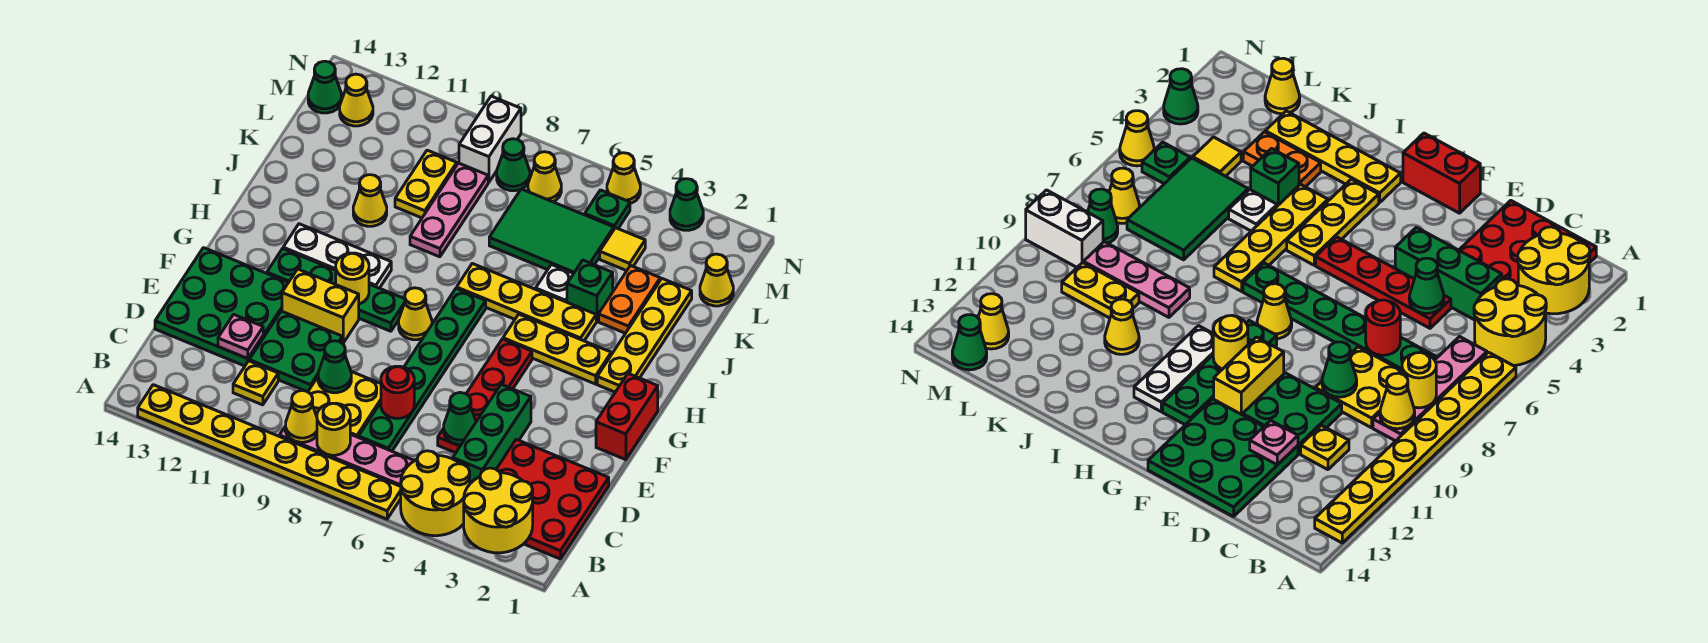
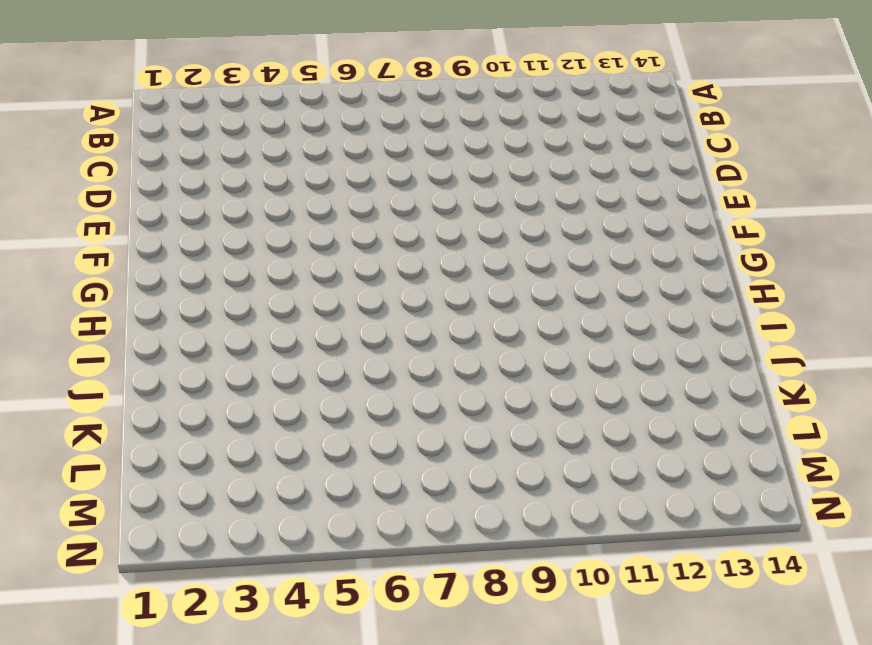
none -> yellow 2x2 round brick [401,451,470,536]
none -> yellow 1x8 plate [138,385,401,519]
none -> red 3x3 plate [496,439,609,559]
none -> pink 1x4 plate [279,427,414,486]

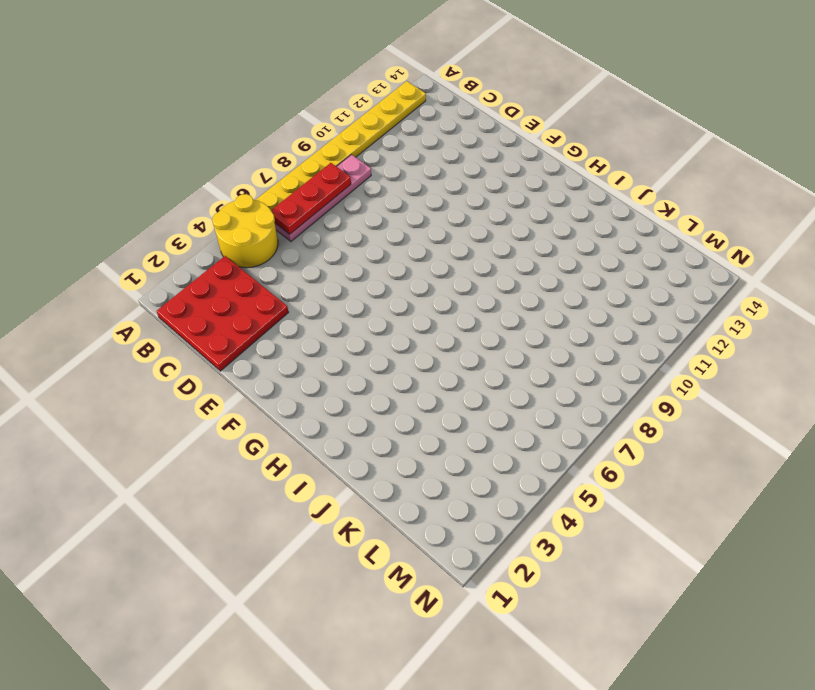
red 1x3 plate [271,163,351,234] -> yellow 1x1 round brick [317,403,350,455]
none -> green 1x3 brick [453,384,531,483]
none -> green 1x6 plate [359,288,486,451]
none -> yellow 2x2 plate [308,372,381,437]
none -> yellow 1x1 plate [233,361,278,405]

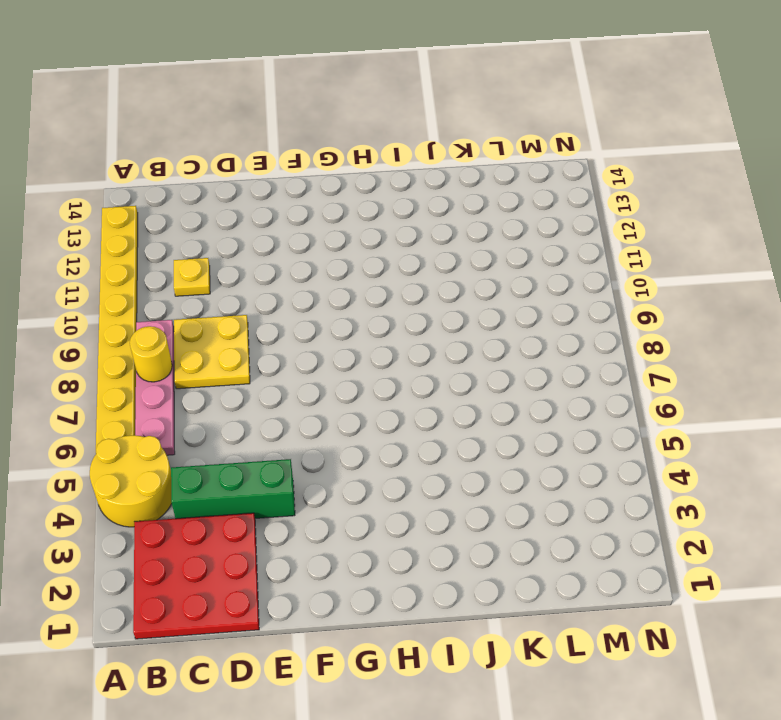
none -> green 1x6 plate [359,288,486,451]
none -> red 1x4 plate [438,339,532,453]
none -> green 2x2 plate [249,311,342,392]
none -> green 3x3 plate [155,248,288,366]

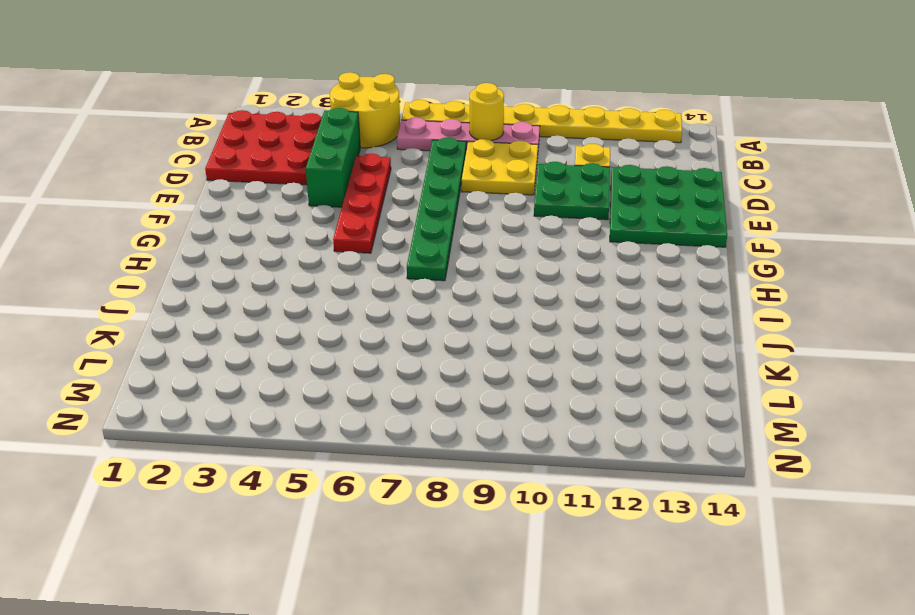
none -> red 1x2 brick [596,374,658,460]
none -> yellow 1x2 brick [282,269,359,343]
none -> yellow 1x1 cone [399,288,432,340]
none -> green 1x4 plate [267,249,405,331]

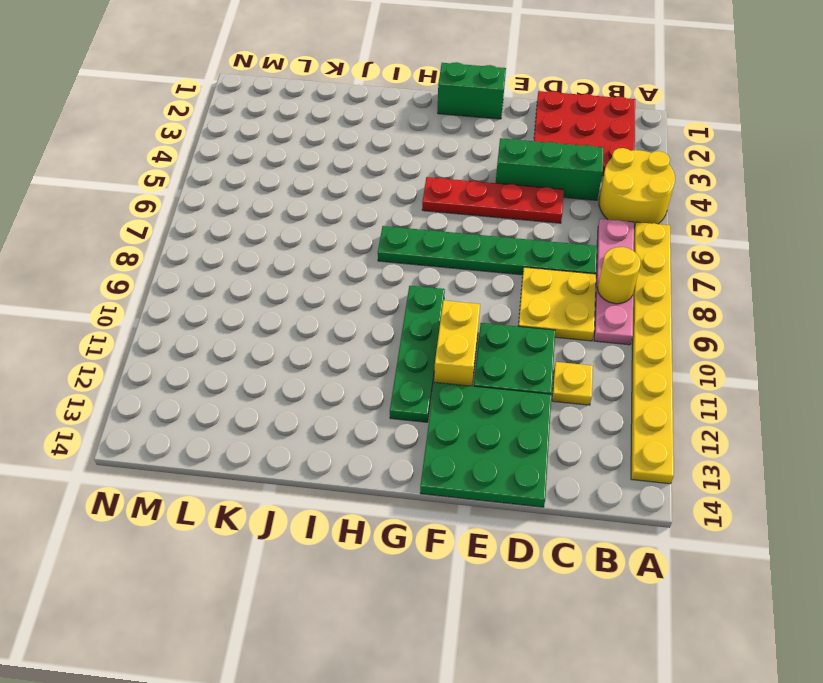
green 1x2 brick [438,62,506,119] -> red 1x2 brick [596,374,658,460]
none -> yellow 1x1 cone [399,288,432,340]
none -> yellow 1x4 plate [597,279,692,392]
none -> yellow 1x3 plate [503,314,611,384]
none -> white 1x3 plate [283,224,391,288]

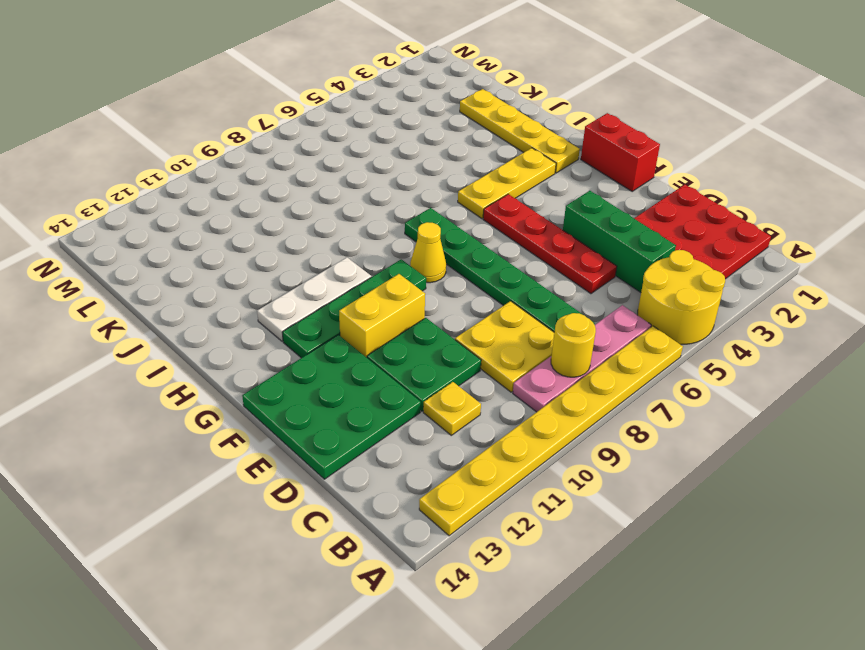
none -> yellow 1x4 plate [457,264,596,341]
none -> orange 1x2 plate [599,266,660,333]
none -> green 1x1 brick [567,260,613,321]
none -> white 1x1 plate [536,265,573,302]

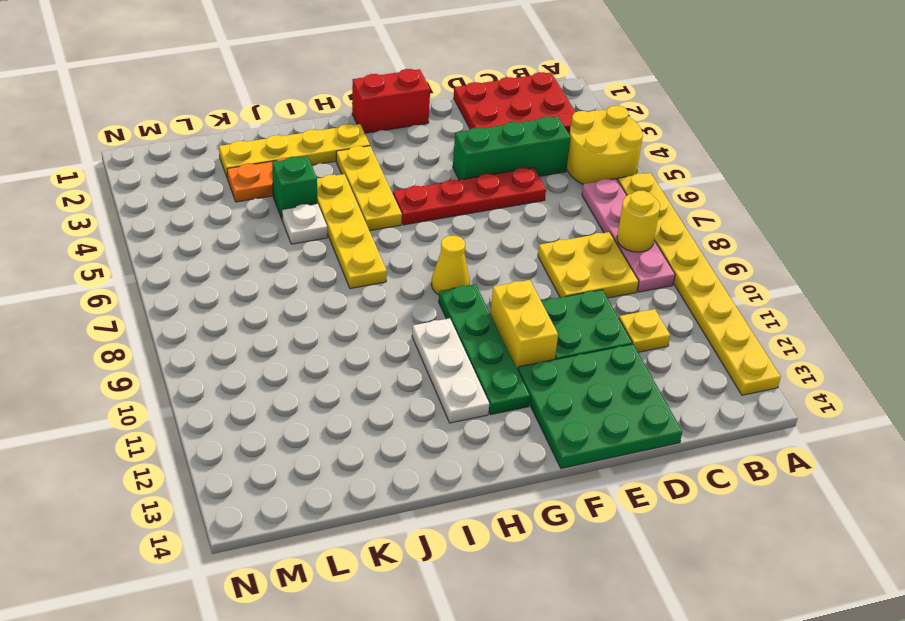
none -> green 1x6 plate [359,288,486,451]
none -> pink 1x3 plate [410,163,488,257]
none -> yellow 1x1 cone [353,175,387,226]
none -> green 2x3 tile [489,189,614,274]

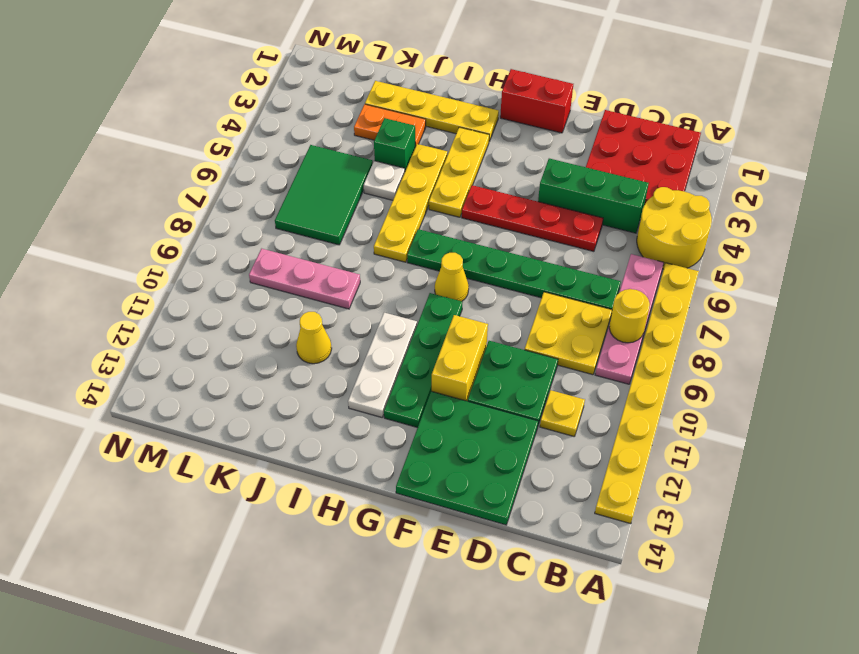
none -> yellow 1x2 plate [395,150,457,218]
none -> yellow 1x1 cone [700,254,733,306]
none -> yellow 1x1 tile [600,228,645,271]
none -> green 1x1 plate [585,190,630,229]

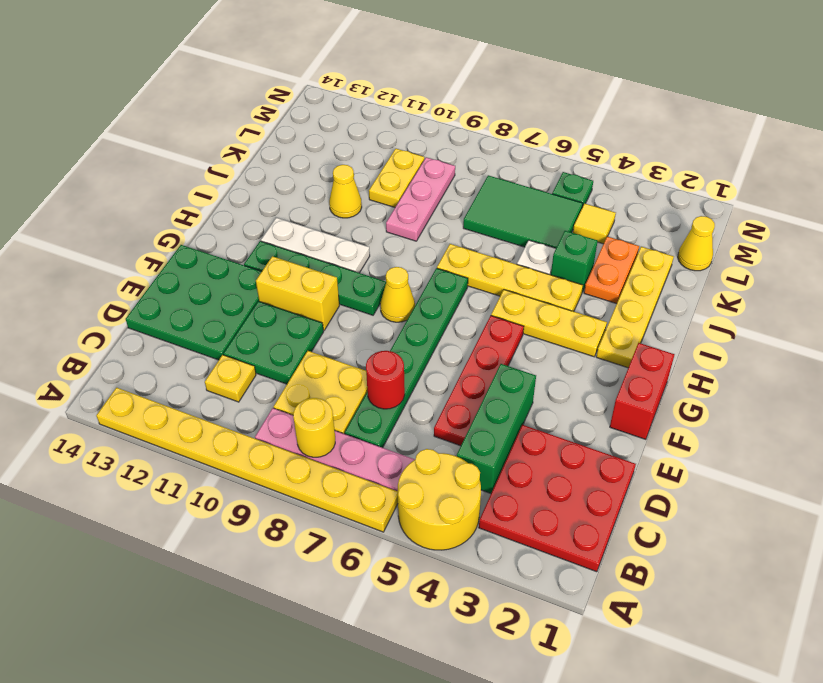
none -> yellow 1x1 cone [528,152,561,202]
none -> green 1x1 cone [497,139,530,191]
none -> white 1x2 brick [459,96,521,182]
none -> yellow 1x1 cone [340,74,373,126]

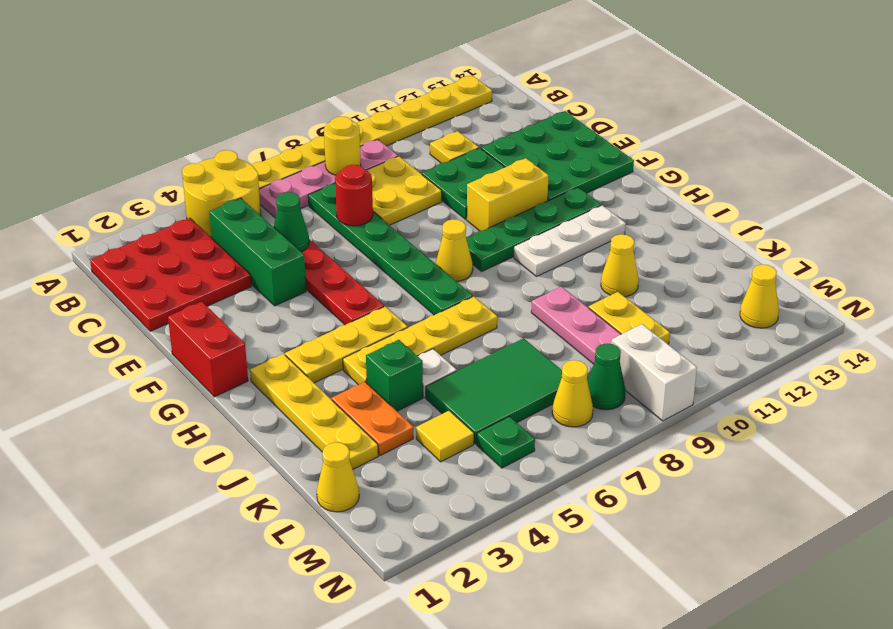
none -> green 1x1 cone [308,61,342,113]
none -> green 1x1 cone [670,179,703,230]
none -> yellow 1x1 cone [607,153,640,204]
none -> yellow 2x2 round brick [464,468,533,553]

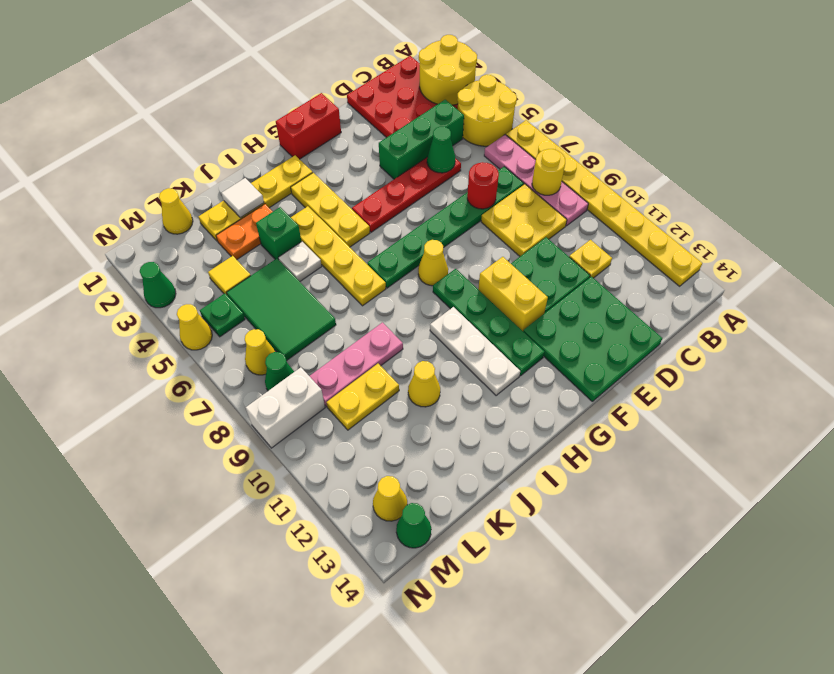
white 1x1 tile [221,178,264,218] -> none
none -> yellow 1x1 cone [285,390,317,442]
none -> green 1x1 cone [318,341,351,393]
none -> pink 1x1 plate [218,314,263,359]
none -> yellow 1x1 round brick [336,253,369,304]

